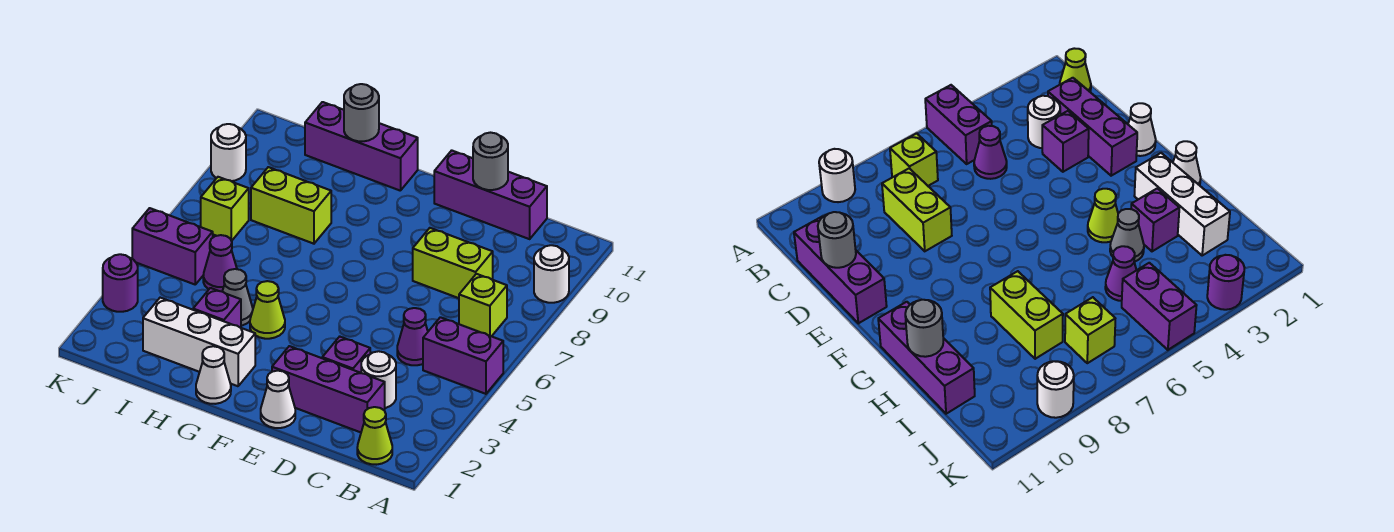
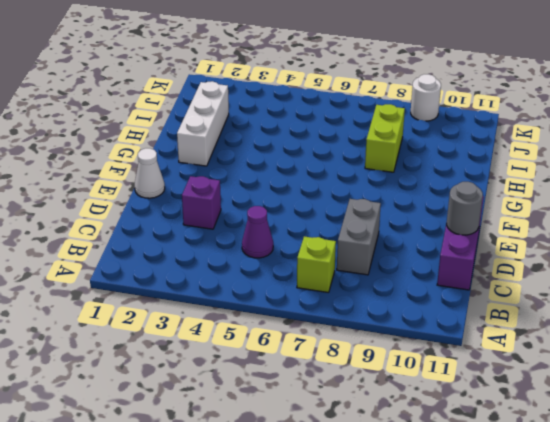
grey 1x2 brick [337,199,381,275] -> lime 1x2 brick [413,228,493,298]
none -> purple 1x2 brick [423,317,503,394]
none -> white 1x1 round brick [534,245,569,303]
none -> lime 1x1 cone [357,407,392,465]

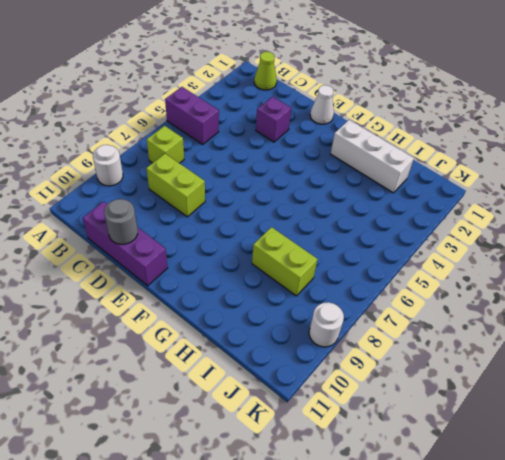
none -> purple 1x3 brick [272,346,385,432]
none -> white 1x1 round brick [361,351,396,408]
none -> purple 1x1 cone [397,308,428,365]

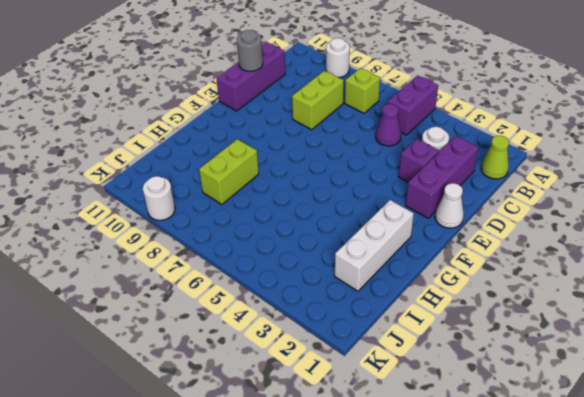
none -> white 1x1 cone [196,346,231,404]
none -> lime 1x1 cone [250,281,285,339]
none -> purple 1x3 brick [305,102,418,191]

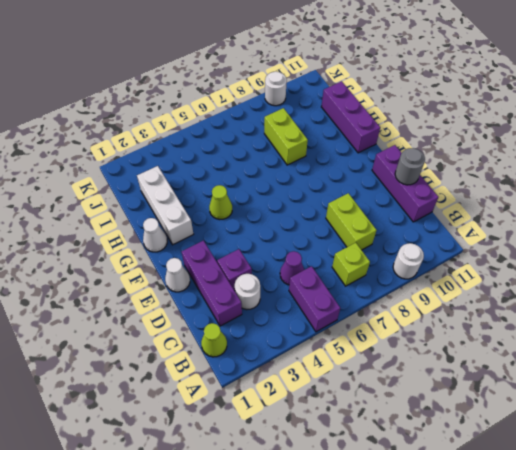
none -> purple 1x1 brick [193,288,241,328]
none -> grey 1x1 cone [222,269,253,326]
none -> purple 1x1 cone [203,235,237,291]

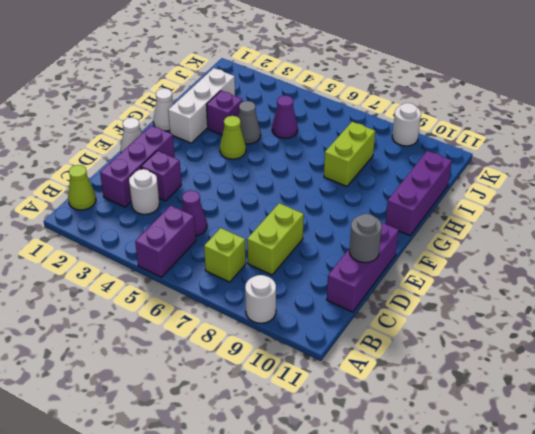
none -> purple 1x2 brick [132,208,213,284]
none -> lime 1x1 brick [201,177,249,241]
none -> purple 1x1 round brick [103,254,138,312]

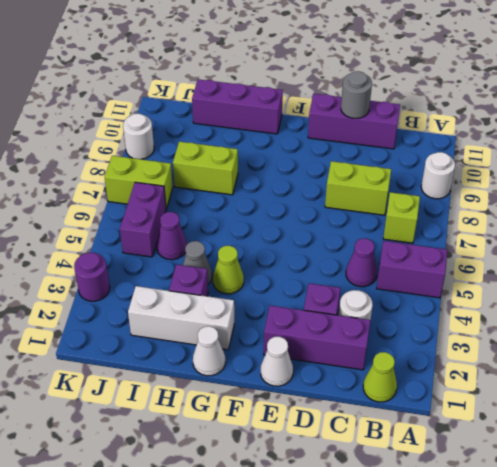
purple 1x2 brick [120,182,166,257] -> purple 1x2 brick turned to [132,208,213,284]
lime 1x2 brick [105,156,173,209] -> lime 1x1 brick [201,177,249,241]
none -> grey 1x1 round brick [344,84,379,141]

